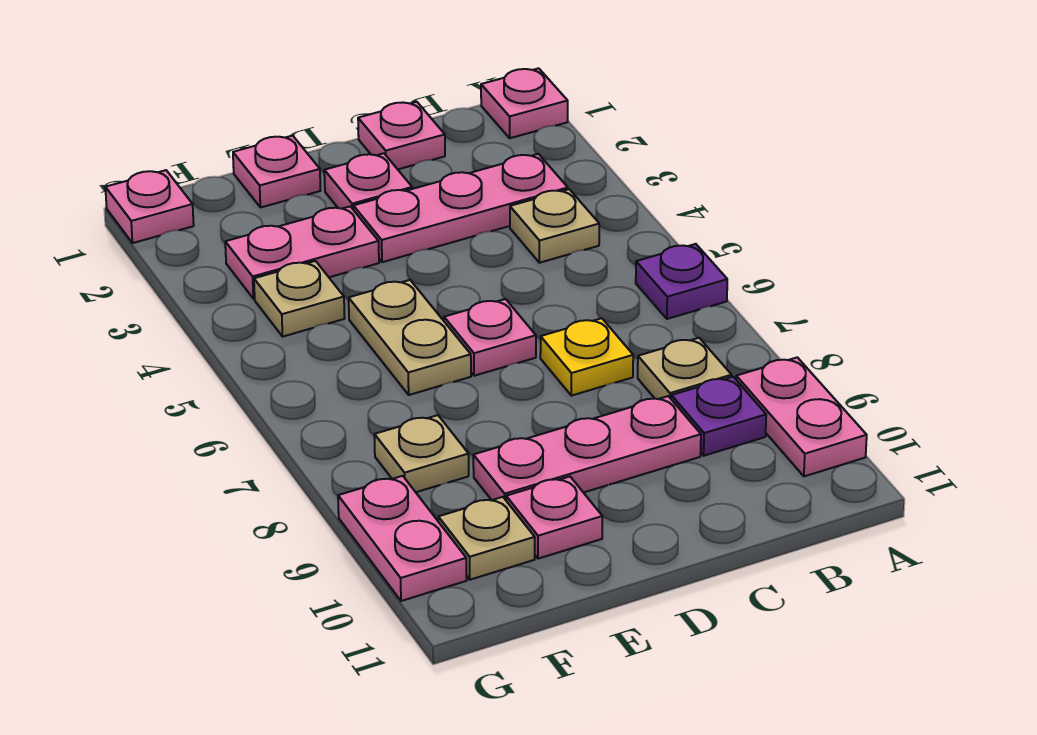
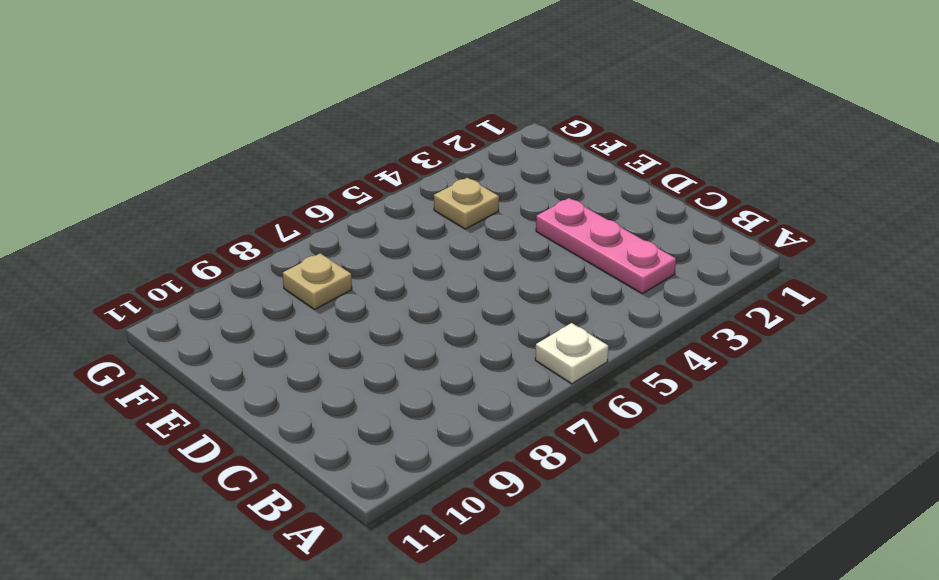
white 1x1 plate [535,323,608,384] -> purple 1x1 plate [636,244,727,319]
none -> pink 1x1 plate [481,68,568,138]
none -> pink 1x2 plate [736,357,867,476]
none -> tan 1x1 plate [510,189,599,263]

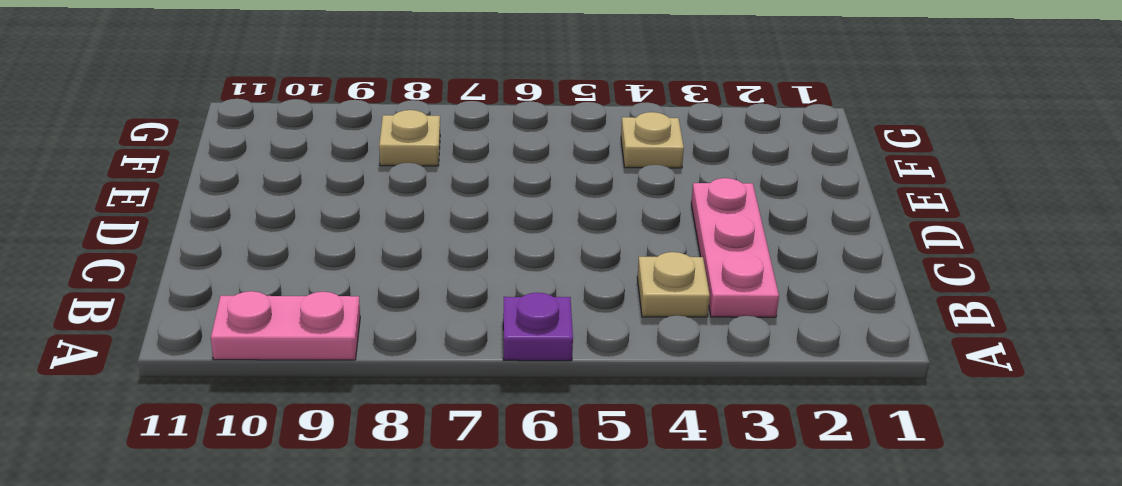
none -> pink 1x1 plate [481,68,568,138]
none -> tan 1x1 plate [638,338,732,399]
none -> purple 1x1 plate [671,377,766,456]

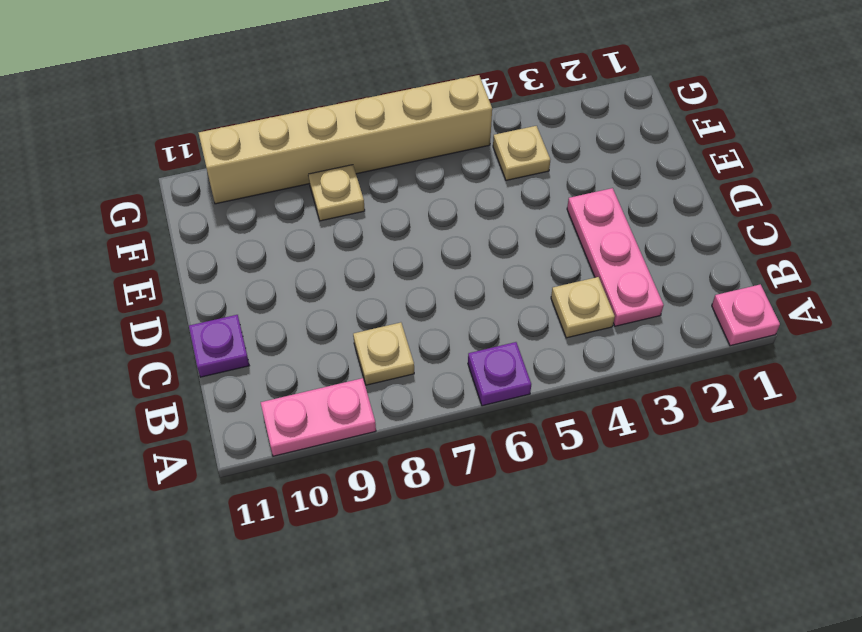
purple 1x1 plate [189,315,249,377] -> purple 1x1 plate moved to [671,377,766,456]
tan 1x6 brick [199,75,492,204] -> pink 1x2 plate [338,476,467,601]
none -> pink 1x1 plate [358,102,445,169]
none -> yellow 1x1 plate [540,318,633,396]
none -> pink 1x3 plate [473,396,701,500]

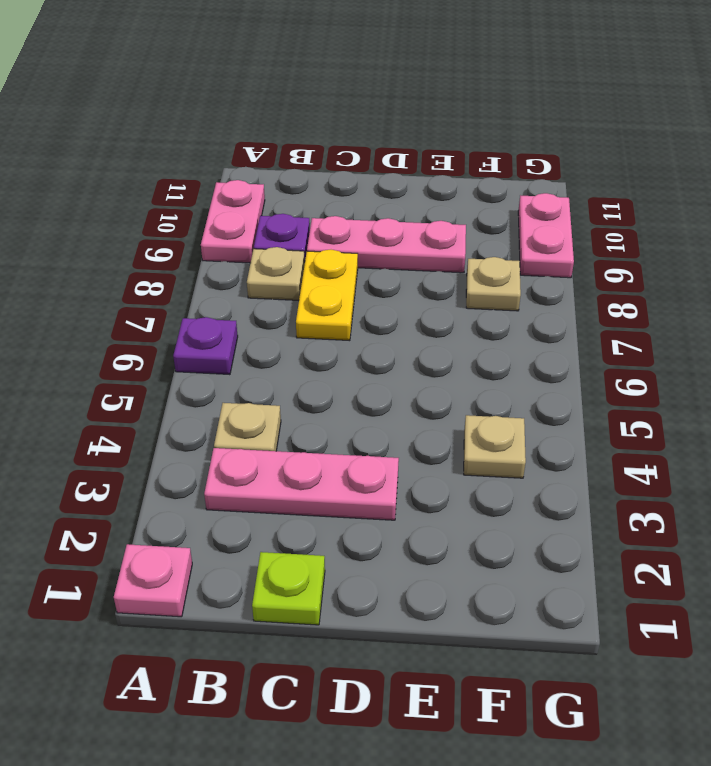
lime 1x1 plate [252,552,325,625] -> pink 1x1 plate [358,102,445,169]
yellow 1x2 plate [296,250,358,341] -> yellow 1x1 plate [540,318,633,396]
none -> pink 1x1 plate [324,153,412,210]
none -> pink 1x1 plate [444,299,536,376]
none -> pink 1x1 plate [233,136,321,208]

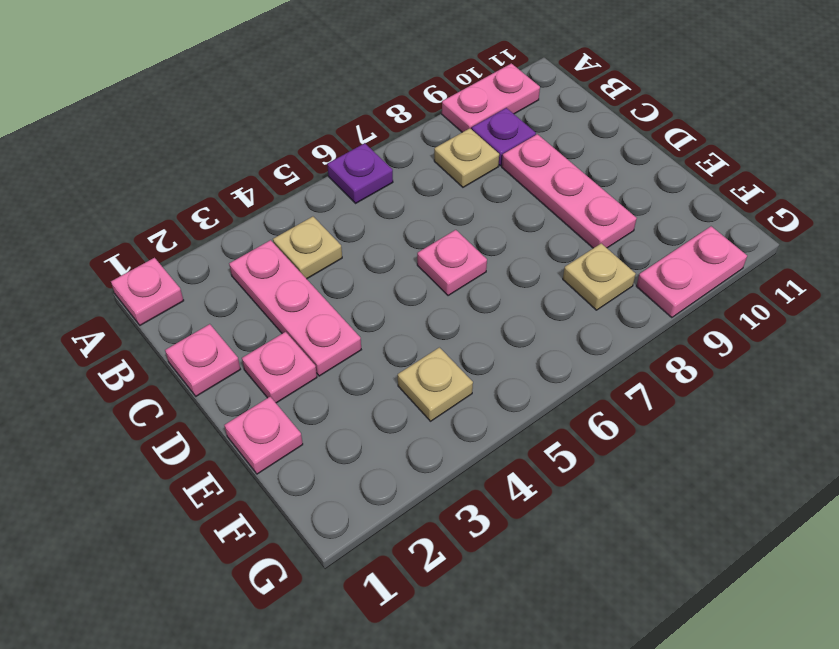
none -> yellow 1x1 plate [540,318,633,396]
none -> pink 1x2 plate [225,207,379,299]
none -> tan 1x2 plate [349,280,471,395]

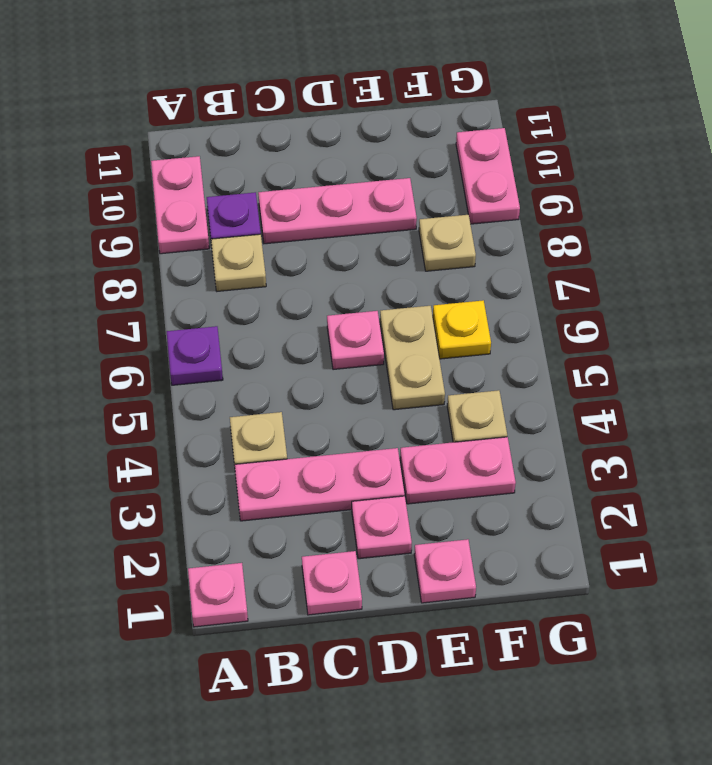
yellow 1x1 plate [433,300,491,359] -> yellow 1x1 plate moved to [540,318,633,396]
none -> pink 1x1 plate [506,477,602,559]
none -> tan 1x1 plate [438,497,535,580]
none -> pink 1x1 plate [105,170,194,243]

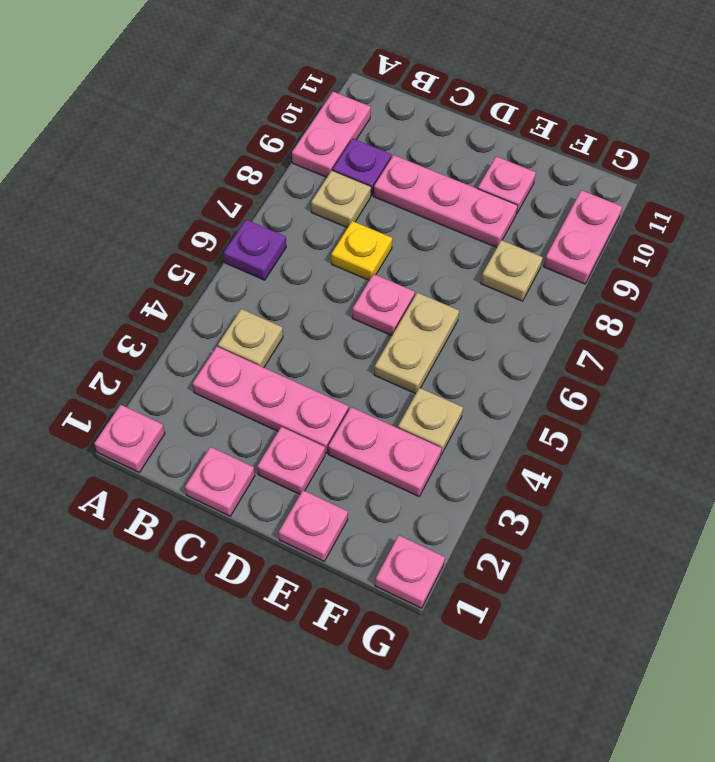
none -> tan 1x1 plate [438,497,535,580]

